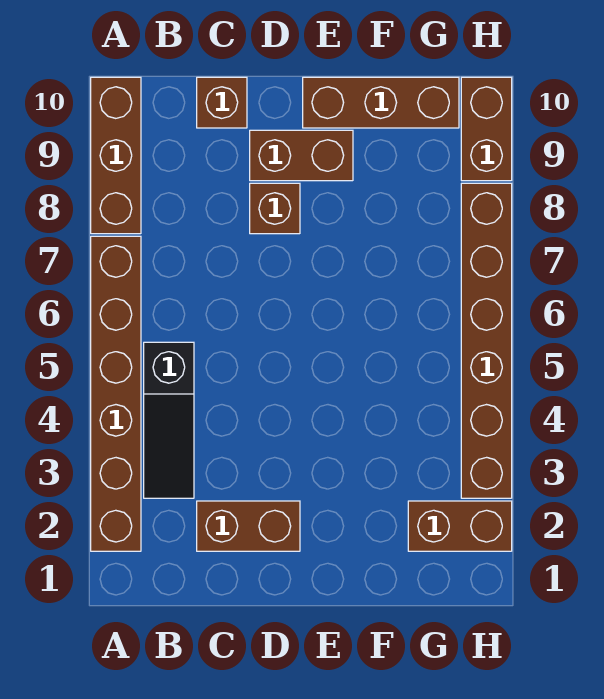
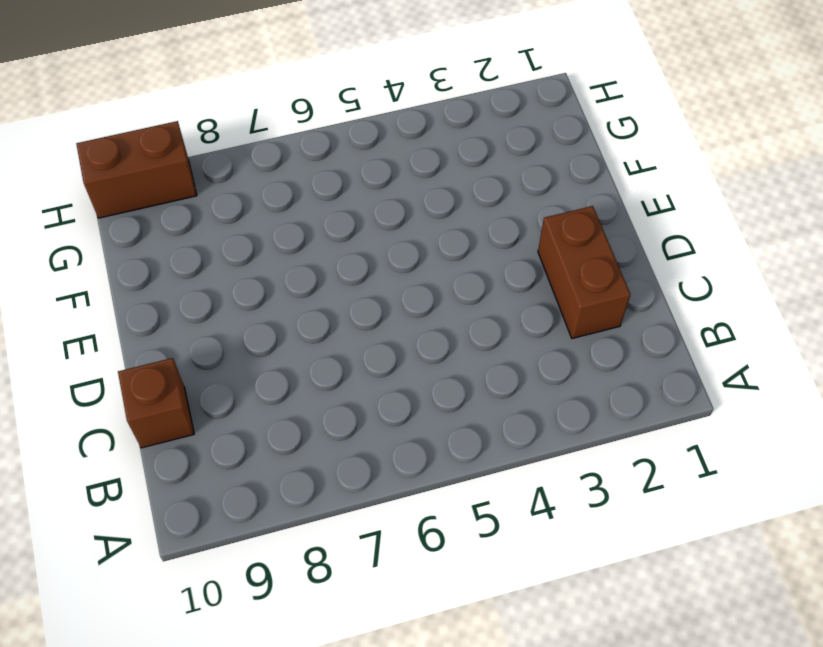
none -> brown 1x6 brick [91,236,141,551]
none -> brown 1x3 brick [91,77,141,234]

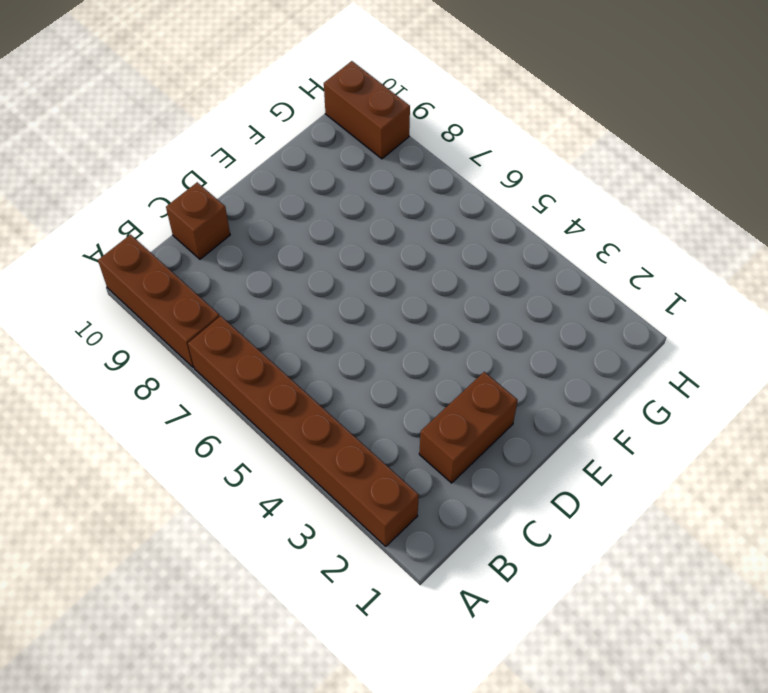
none -> black 1x3 slope [144,342,194,498]
none -> brown 1x1 brick [250,183,300,234]

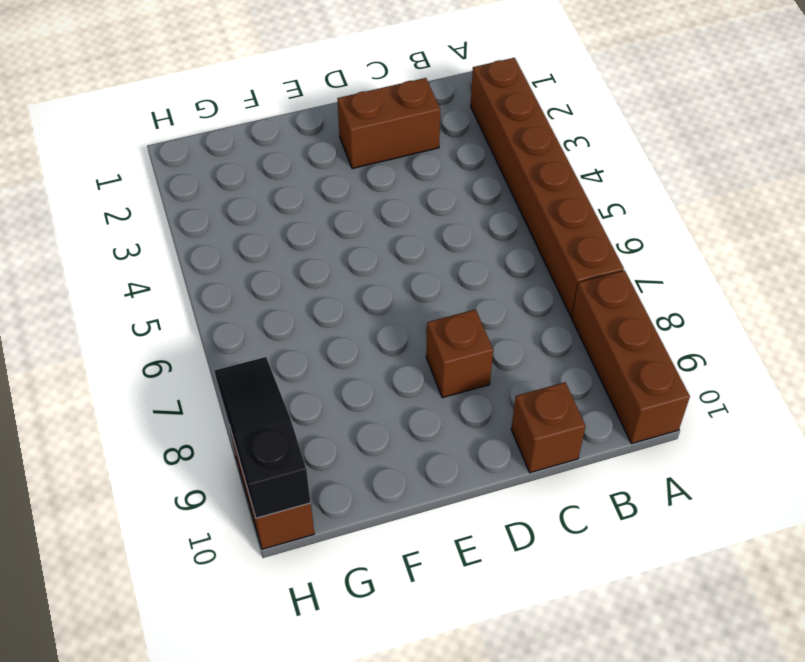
black 1x3 slope [215,357,311,518] -> black 1x3 slope moved to [144,342,194,498]
none -> brown 1x2 brick [250,130,353,181]
none -> brown 1x3 brick [303,77,459,128]

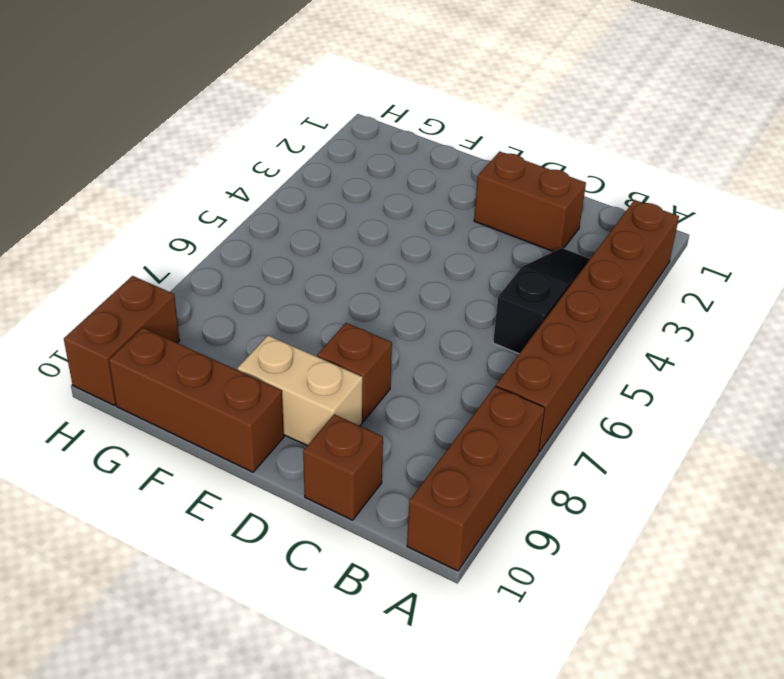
tan 1x2 brick [237,335,363,446] -> brown 1x2 brick [250,130,353,181]
none -> brown 1x2 brick [408,501,512,551]
none -> brown 1x6 brick [461,183,512,498]

